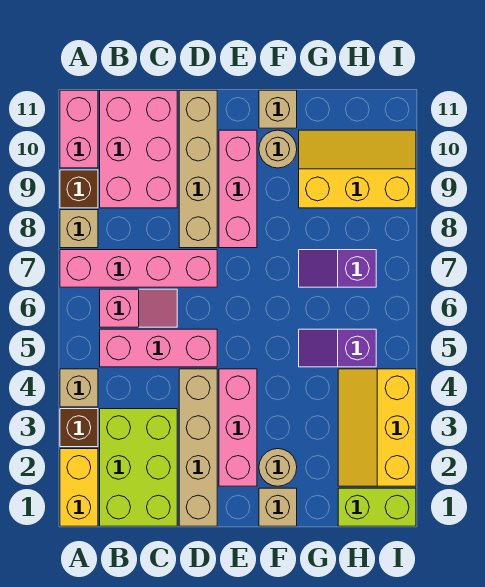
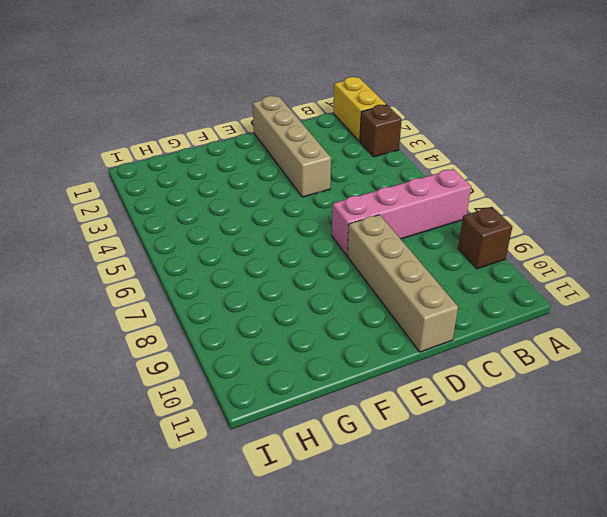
none -> tan 1x1 brick [60,369,98,407]
none -> tan 1x1 brick [60,210,98,248]
none -> pink 1x2 brick [60,90,98,168]

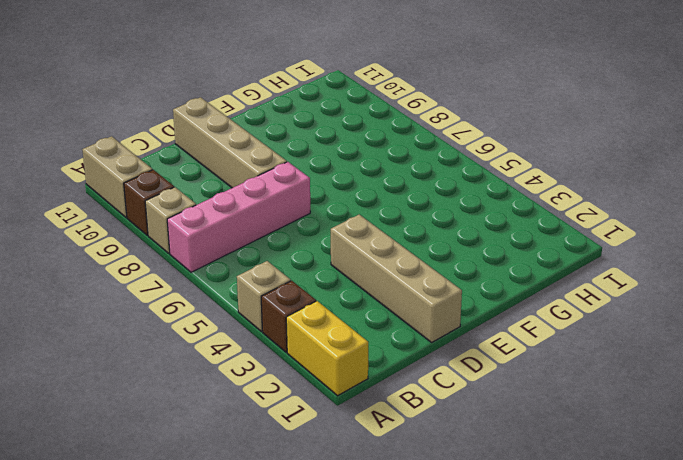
tan 1x2 brick [82,136,152,217] -> pink 1x2 brick [60,90,98,168]
none -> lime 2x3 brick [100,409,177,526]
none -> pink 1x3 brick [100,329,217,367]
none -> pink 1x2 slope [100,289,177,327]

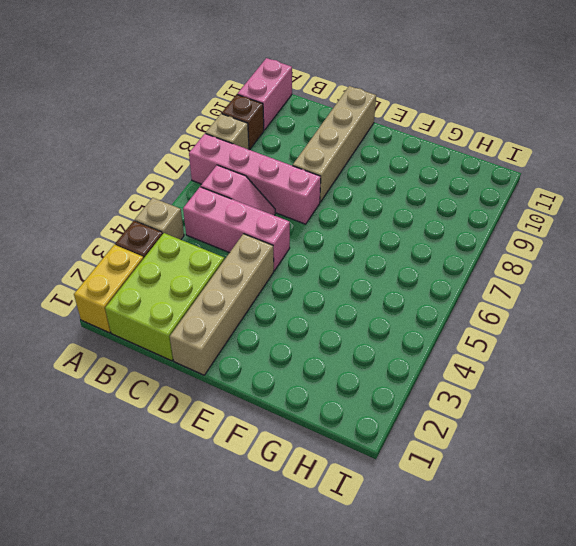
none -> pink 2x3 brick [100,90,177,208]
none -> pink 1x3 brick [219,369,257,486]
none -> pink 1x3 brick [219,130,257,248]

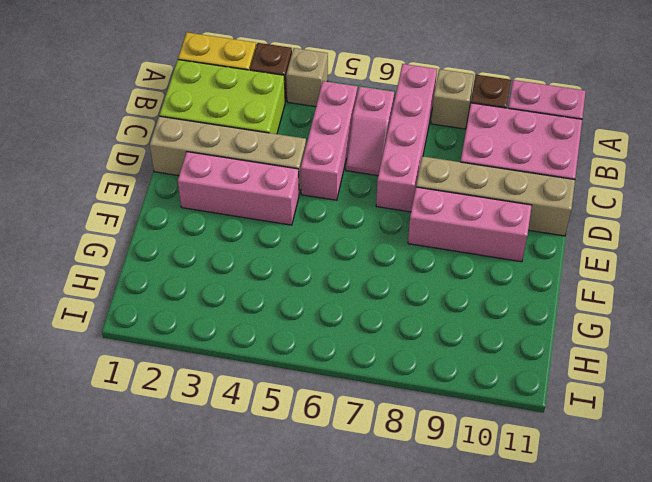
none -> tan 1x1 brick [259,488,297,526]
none -> tan 1x1 round brick [259,449,297,486]
none -> tan 1x1 round brick [259,130,297,168]

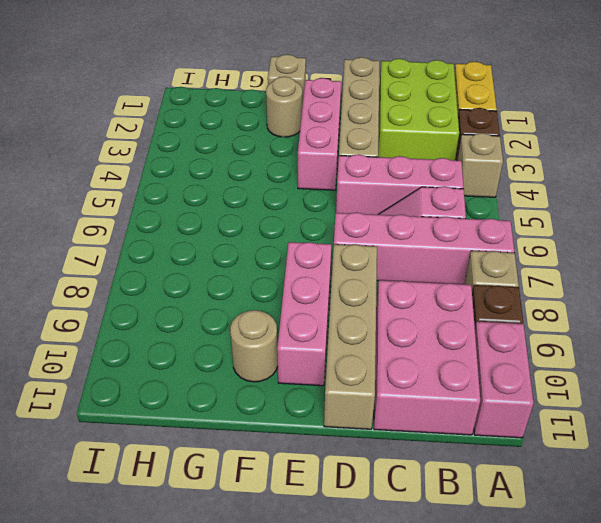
none -> tan 1x1 brick [259,90,297,128]
none -> purple 1x2 slope [299,329,376,367]
none -> purple 1x2 slope [299,250,376,287]

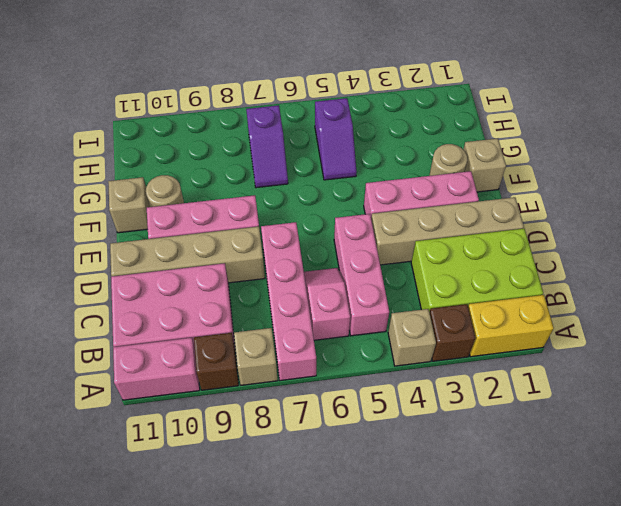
none -> yellow 2x3 slope [299,130,416,208]
none -> lime 1x2 brick [338,488,416,526]
none -> yellow 2x3 slope [338,369,416,486]

